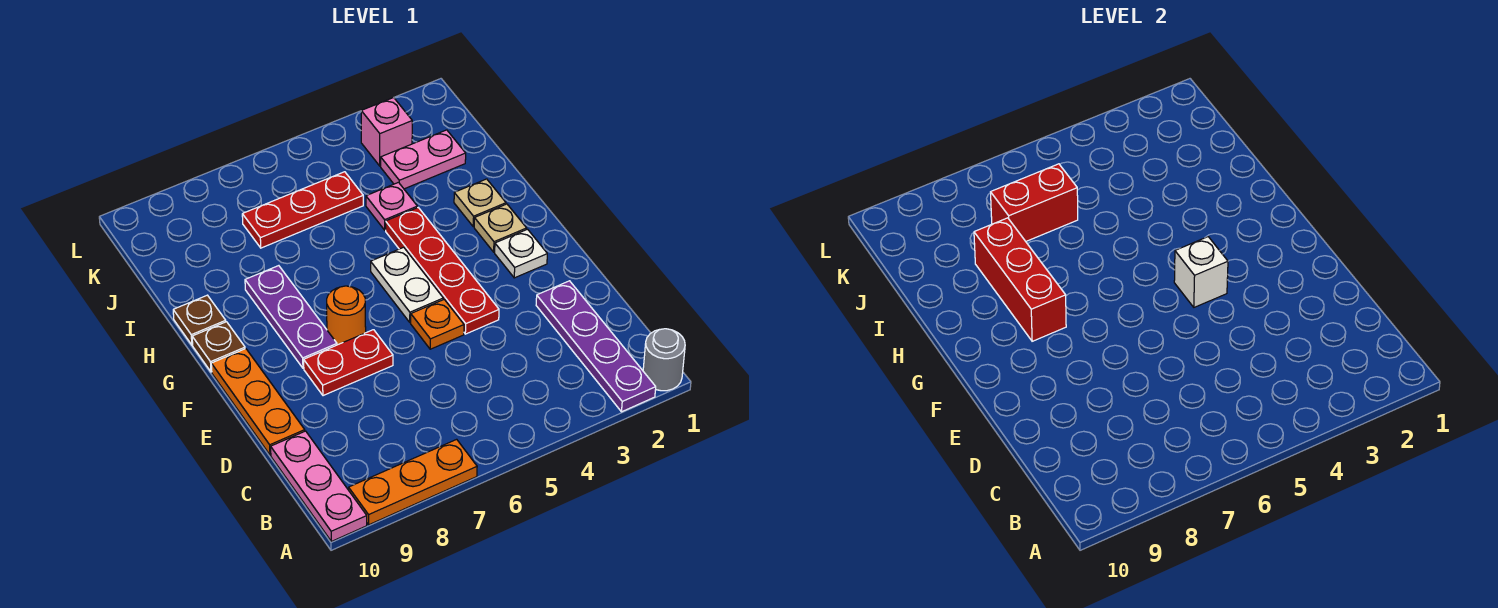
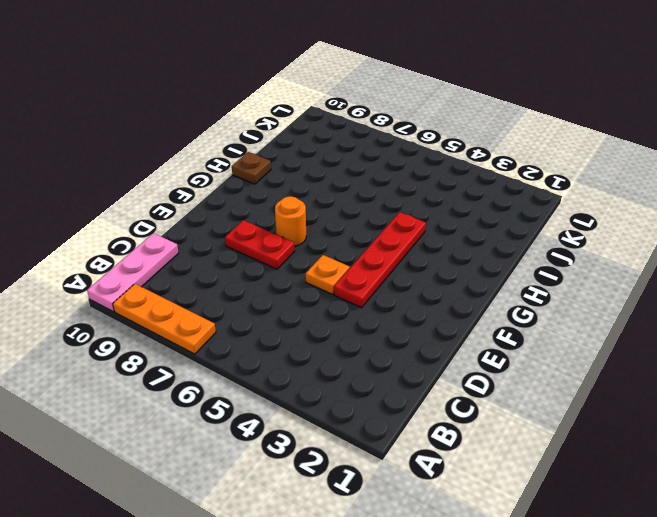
none -> grey 1x1 round brick [643,329,685,391]
none -> purple 1x4 plate [536,281,656,412]
none -> orange 1x3 plate [211,349,305,455]

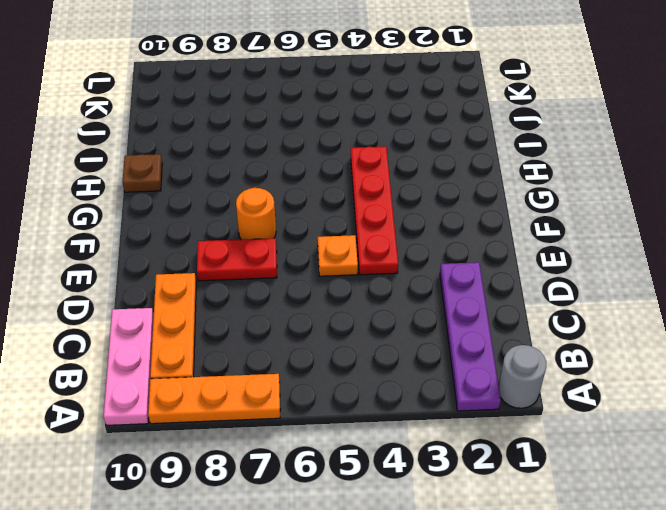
orange 1x3 plate [150,273,196,379] -> orange 1x3 plate moved to [211,349,305,455]
none -> white 1x1 plate [495,229,547,278]
none -> white 1x2 plate [371,247,443,322]
none -> purple 1x3 plate [245,266,337,368]

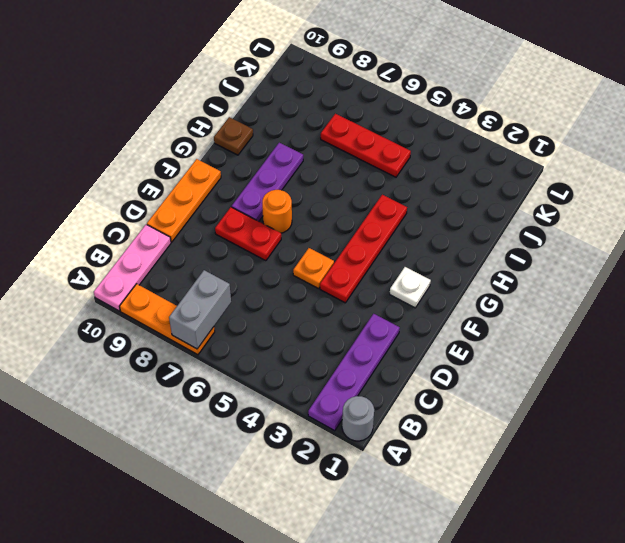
grey 1x2 brick [169,270,231,349] -> none
none -> white 1x2 plate [371,247,443,322]
none -> tan 1x1 plate [474,204,527,252]
none -> brown 1x1 plate [192,322,245,372]

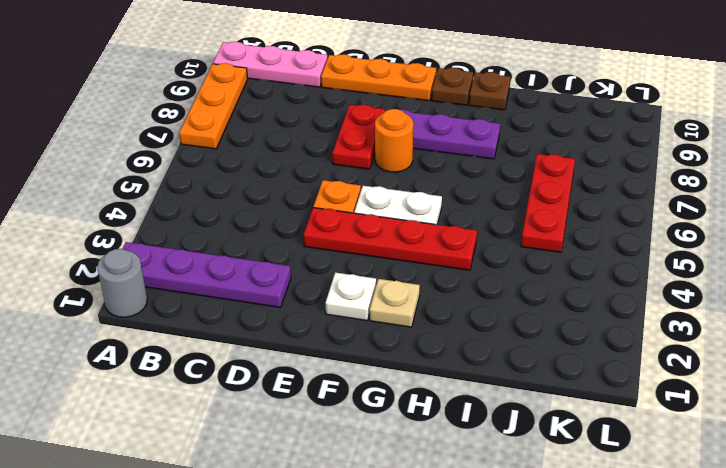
none -> tan 1x1 plate [454,179,506,227]
none -> pink 1x1 plate [366,182,417,230]
none -> pink 1x2 plate [381,130,466,189]

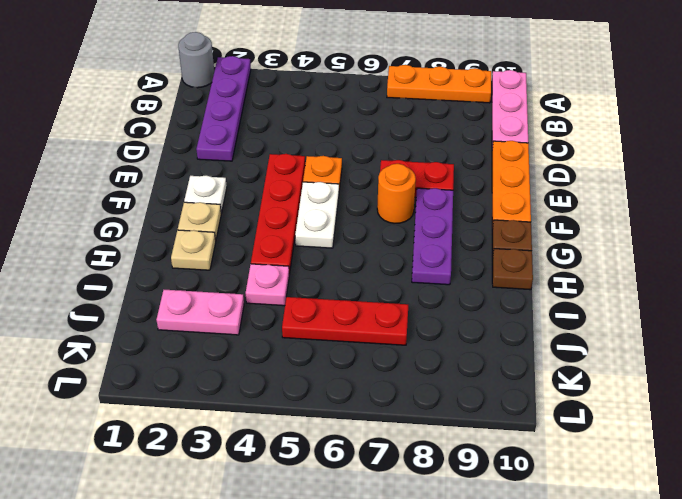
none -> pink 1x1 brick [361,98,412,166]
none -> white 1x1 brick [1174,237,1228,307]
none -> red 1x3 brick [974,218,1066,341]

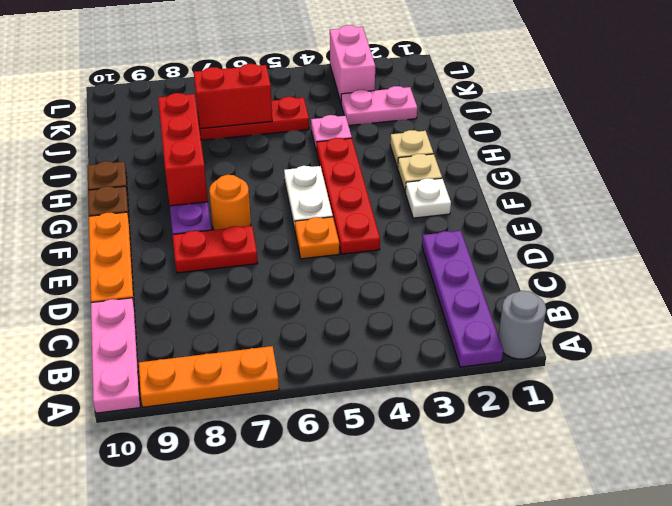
pink 1x2 brick [330,25,375,102] -> pink 1x1 brick [361,98,412,166]
none -> white 1x1 brick [1174,237,1228,307]

